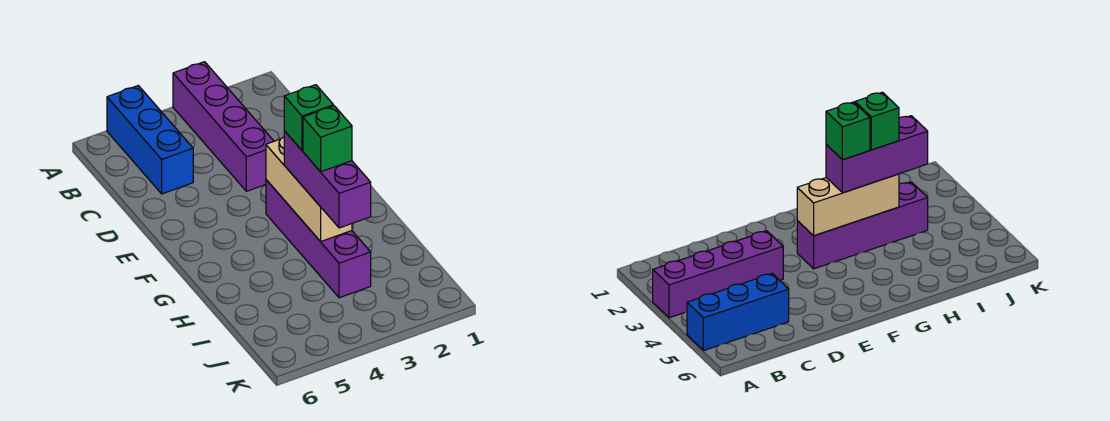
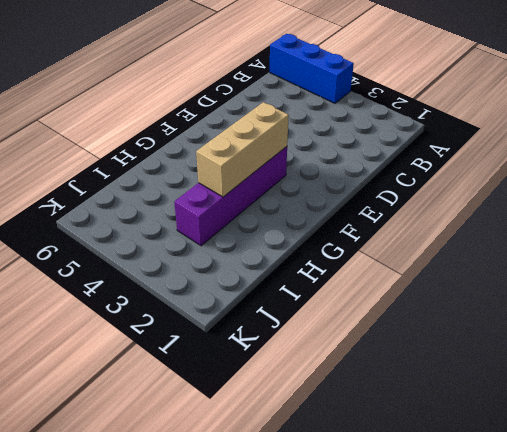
blue 1x3 brick [270,34,354,103] -> blue 1x3 brick turned to [107,86,193,194]
none -> purple 1x4 brick [173,62,274,191]
none -> purple 1x3 brick [284,131,371,228]

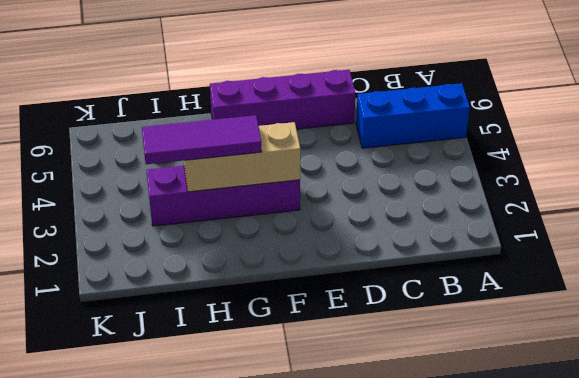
purple 1x4 brick [210,70,356,129] -> purple 1x4 brick moved to [173,62,274,191]
purple 1x3 tile [142,115,262,164] -> purple 1x3 brick [284,131,371,228]
none -> green 1x1 brick [284,85,334,151]
none -> green 1x1 brick [303,106,352,172]

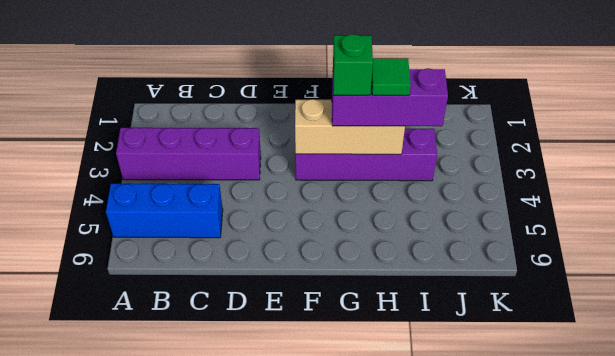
green 1x1 tile [371,58,411,95] -> green 1x1 brick [303,106,352,172]

